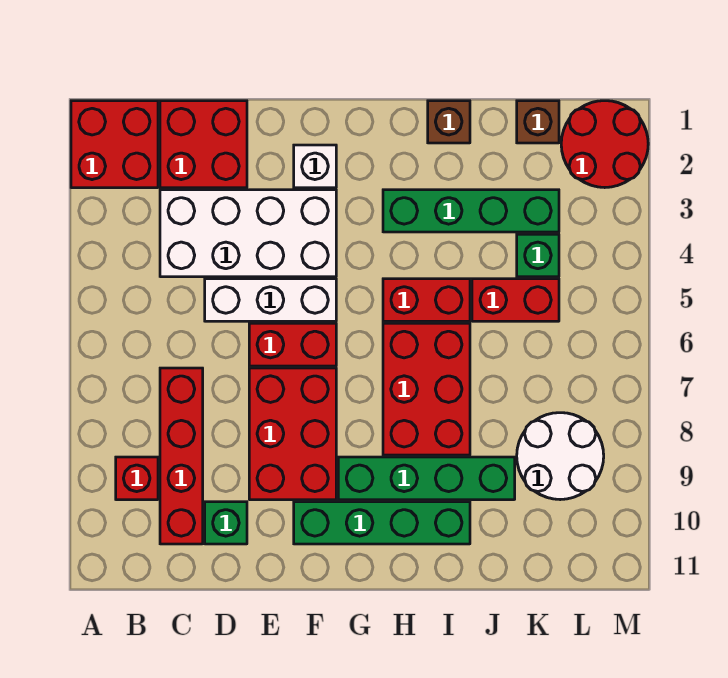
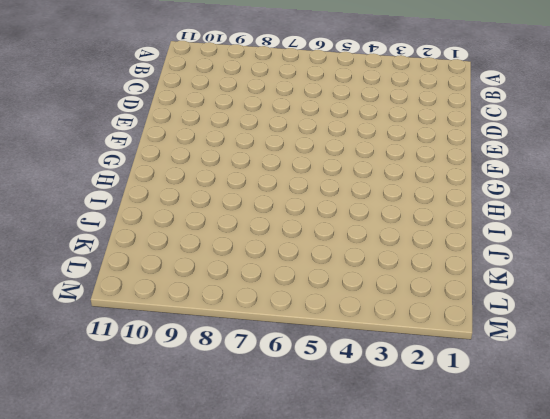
none -> red 2x2 brick [71,101,158,188]
none -> red 1x1 brick [116,457,158,500]
none -> red 2x2 brick [160,101,247,188]

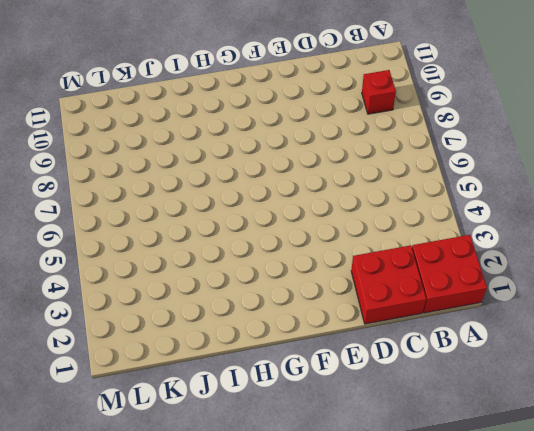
none -> white 2x4 brick [160,190,336,277]
none -> red 1x4 brick [160,368,203,544]
none -> white 1x3 brick [205,279,336,321]

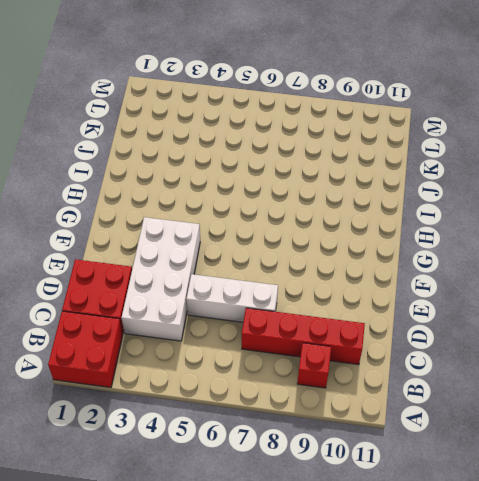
white 1x3 brick [186,274,278,322] -> white 1x3 brick turned to [205,279,336,321]
none -> green 1x1 brick [205,502,247,544]
none -> red 1x2 brick [249,323,336,366]
none -> red 2x3 brick [249,368,336,500]

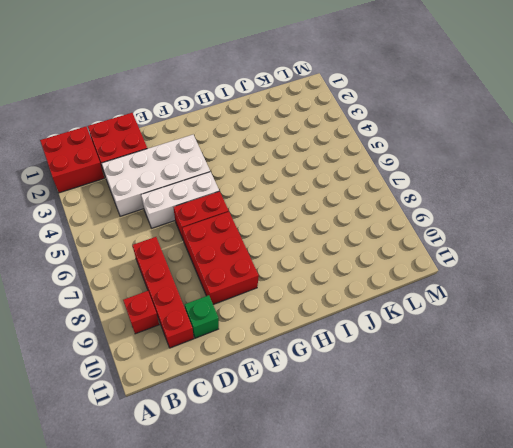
none -> white 1x1 brick [294,145,336,188]
none -> green 1x4 brick [294,502,470,544]
none -> green 1x4 brick [338,457,515,500]

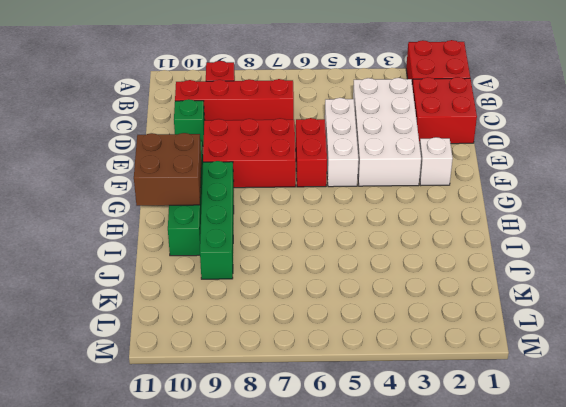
brown 2x2 brick [134,133,201,206] -> none
none -> green 1x4 brick [383,190,559,232]
none -> red 1x2 brick [383,279,470,321]
none -> red 2x3 brick [383,323,470,455]

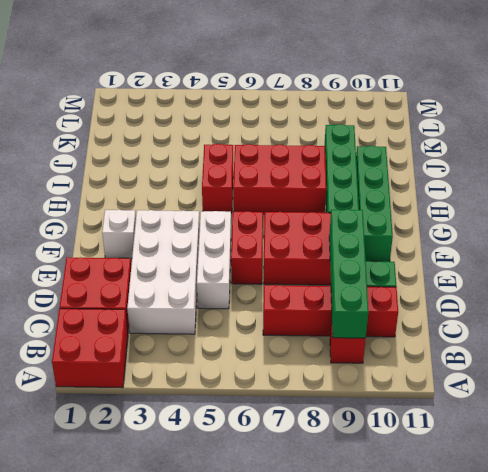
green 1x4 brick [329,209,368,338] -> green 1x4 brick moved to [383,190,559,232]
none -> brown 1x1 brick [428,101,470,143]
none -> red 1x2 brick [472,279,559,321]
none -> brown 1x1 brick [517,101,559,143]

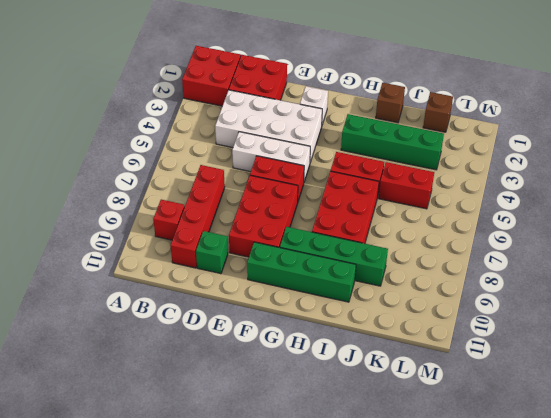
none -> green 1x1 brick [517,234,559,277]
none -> white 2x2 round brick [517,413,604,500]
none -> red 2x2 round brick [561,101,648,188]

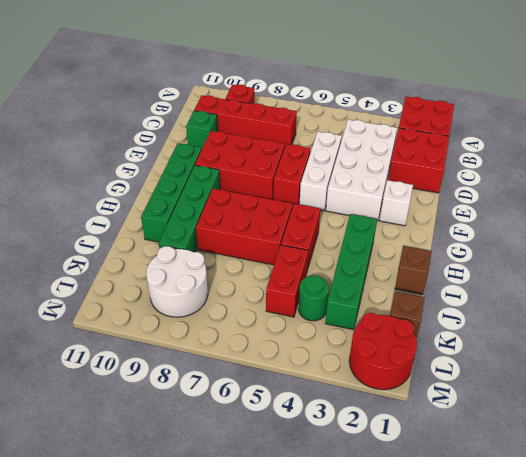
green 1x1 round brick [298,276,329,321] -> green 1x1 brick [517,234,559,277]

